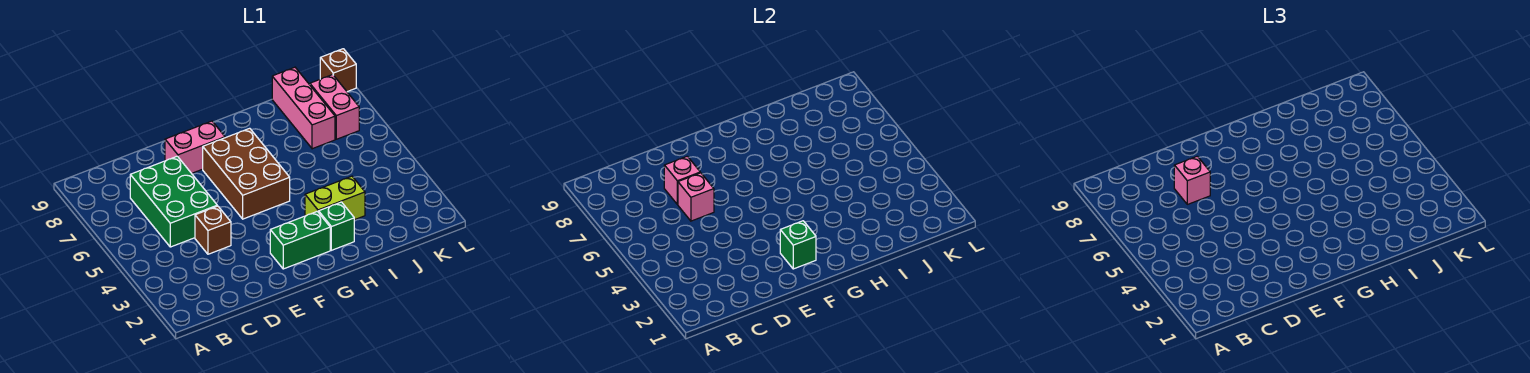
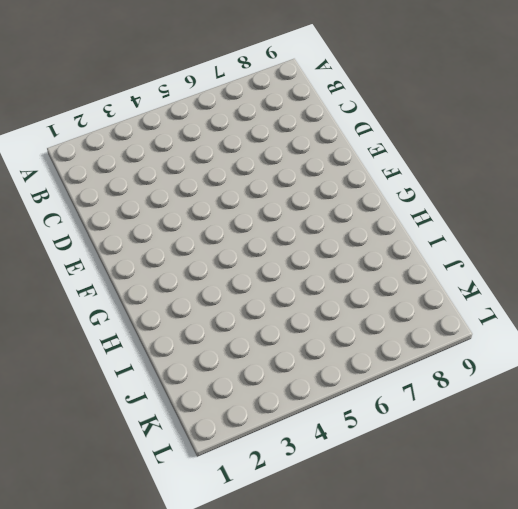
none -> green 2x3 brick [130,156,217,247]
none -> brown 1x1 brick [195,206,231,254]
none -> pink 1x2 brick [165,121,225,173]

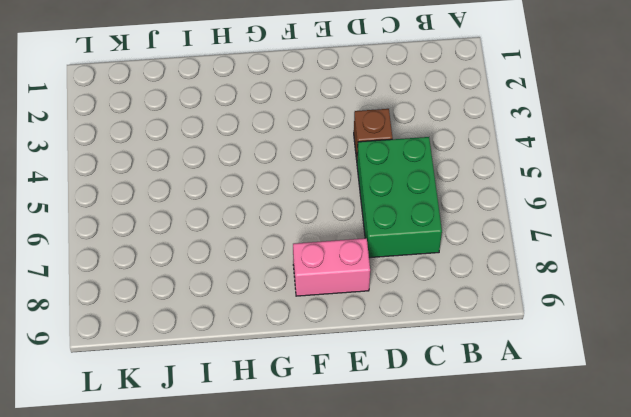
none -> green 1x2 brick [270,211,330,269]
none -> brown 2x3 brick [203,128,290,219]
none -> green 1x1 brick [319,202,354,250]

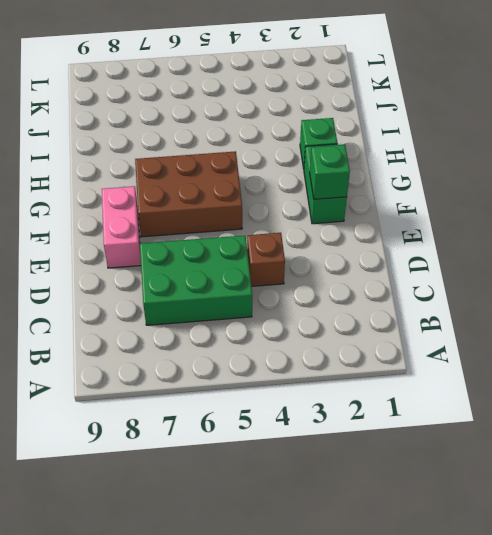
none -> lime 1x2 brick [305,176,365,220]
none -> pink 1x3 brick [272,67,335,149]
none -> pink 1x2 brick [310,75,359,139]

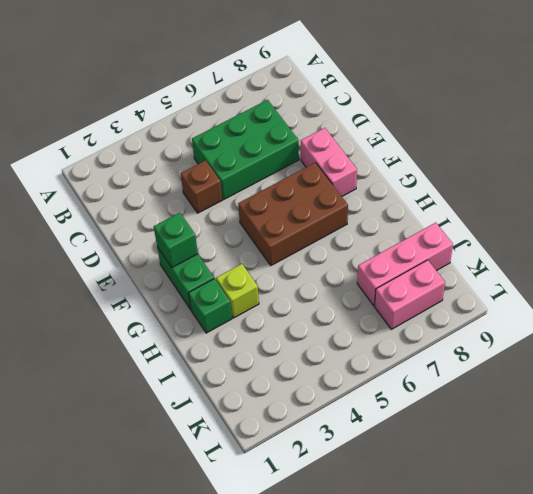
lime 1x1 brick [216,264,259,318] -> lime 1x2 brick [305,176,365,220]
none -> brown 1x1 brick [320,49,356,92]
none -> pink 1x1 brick [678,173,714,221]
none -> pink 1x1 brick [664,156,700,204]

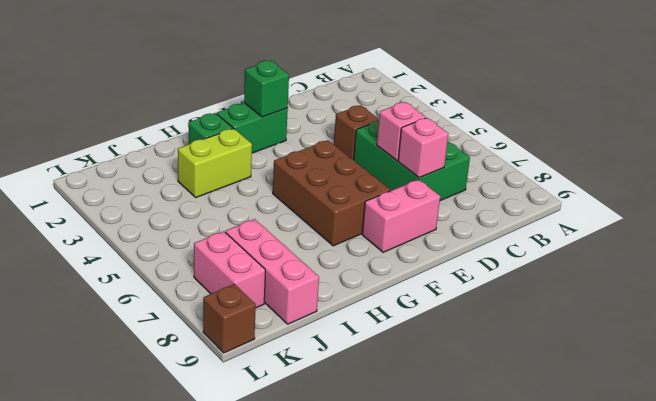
none -> pink 1x1 brick [1174,156,1210,204]

